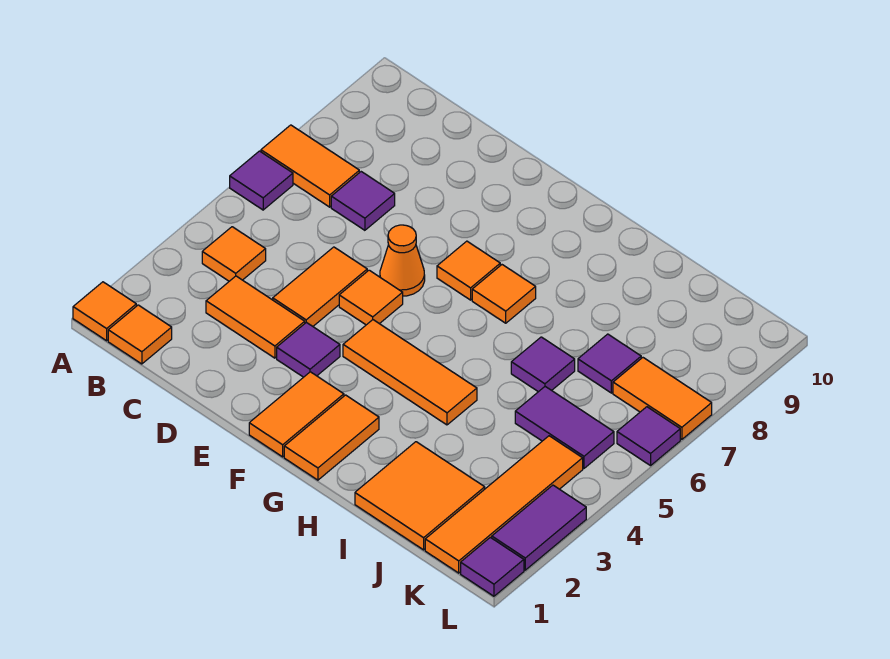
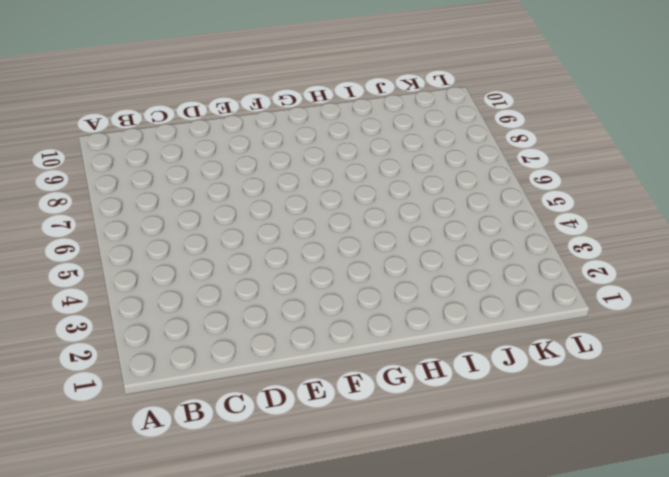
none -> orange 1x1 tile [73,282,136,341]
none -> purple 1x1 tile [230,151,293,210]
none -> orange 1x2 tile [261,125,359,207]

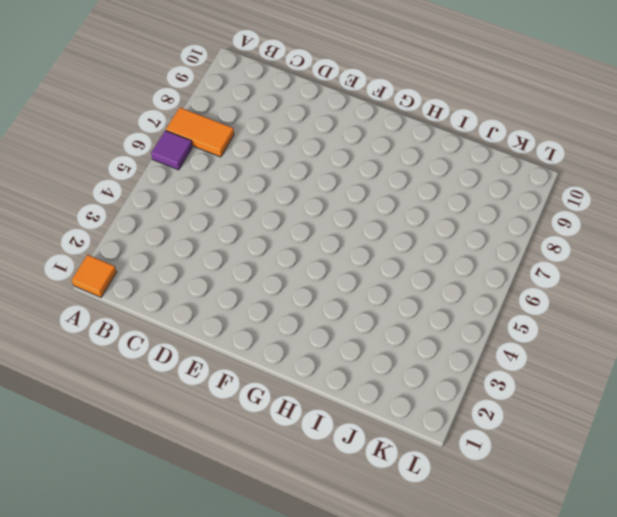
none -> orange 1x1 tile [108,305,172,364]
none -> orange 1x1 tile [202,227,266,281]
none -> orange 1x2 tile [206,276,305,358]

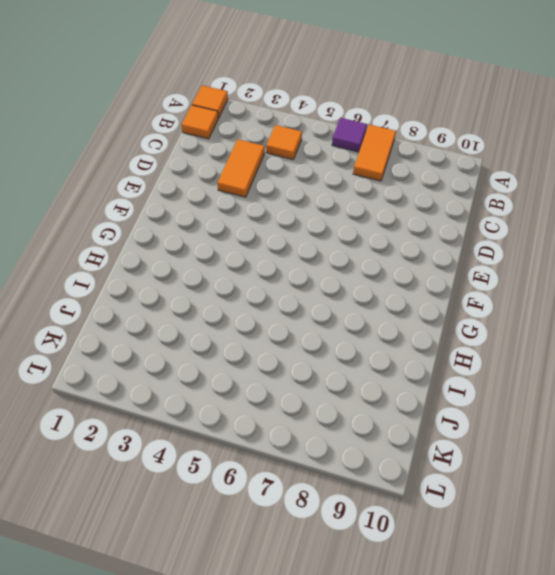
none -> purple 1x1 tile [331,172,395,230]
none -> orange 1x2 tile [273,247,367,326]
none -> purple 1x1 tile [277,322,340,377]

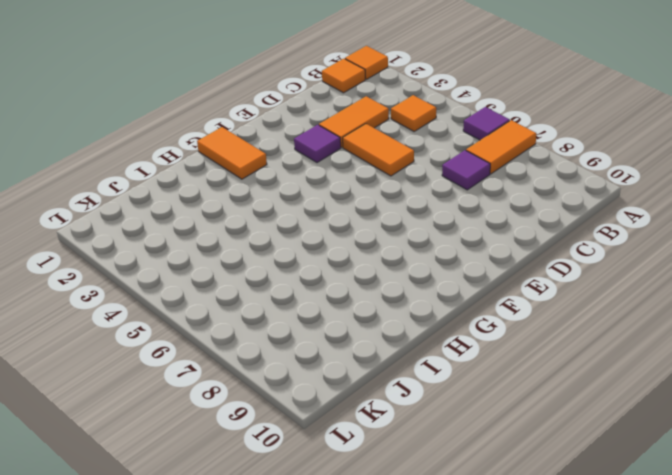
none -> orange 1x1 tile [339,270,403,325]
none -> orange 1x1 cone [380,225,425,296]
none -> orange 1x2 tile [249,372,344,457]

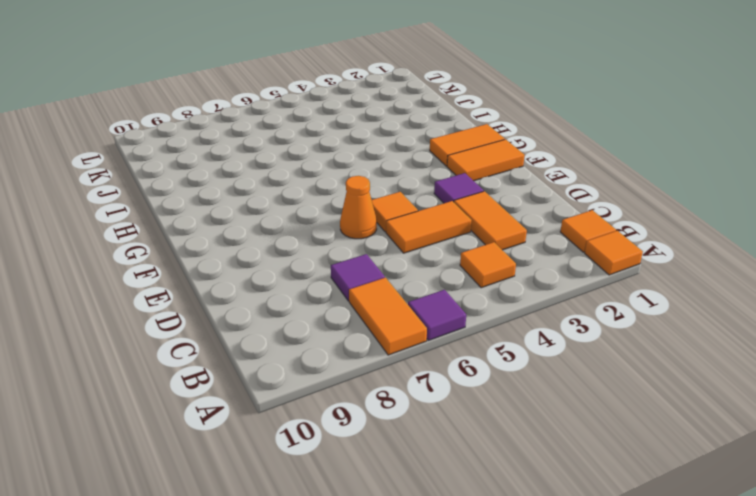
none -> orange 1x3 tile [343,320,477,425]
none -> orange 1x1 tile [437,241,500,300]
none -> orange 1x1 tile [472,265,536,323]

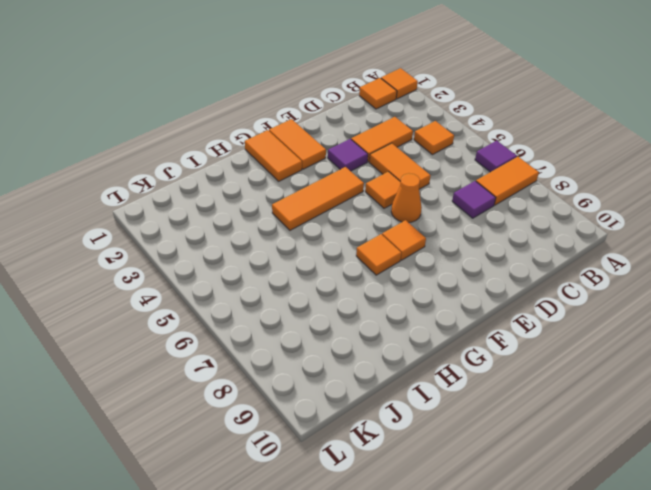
none -> orange 2x2 tile [355,442,485,550]
none -> purple 1x1 tile [511,337,575,392]
none -> purple 1x2 tile [515,387,614,468]

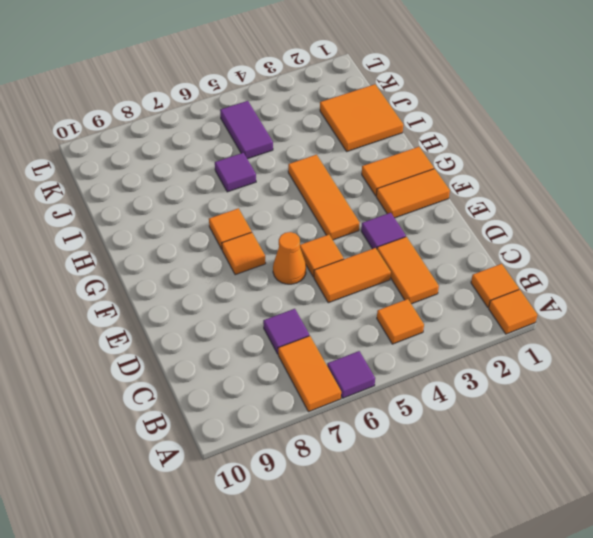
none -> purple 1x1 tile [578,334,641,393]
none -> orange 1x4 tile [425,436,583,573]
none -> orange 1x2 tile [613,358,712,439]

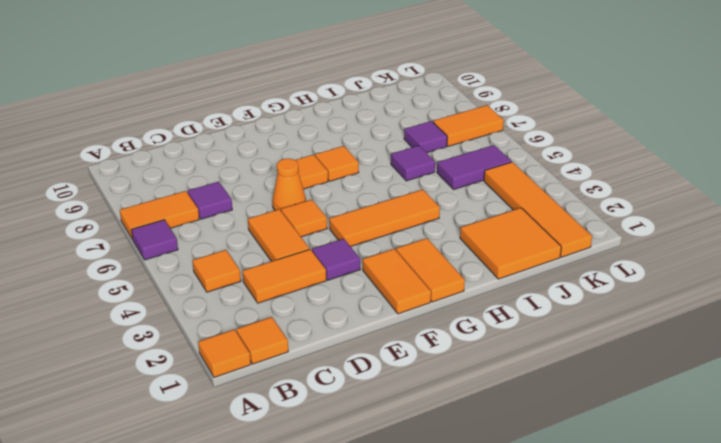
none -> purple 1x1 tile [461,537,524,596]
none -> purple 1x2 tile [492,485,586,570]
none -> purple 1x1 tile [617,407,680,466]

